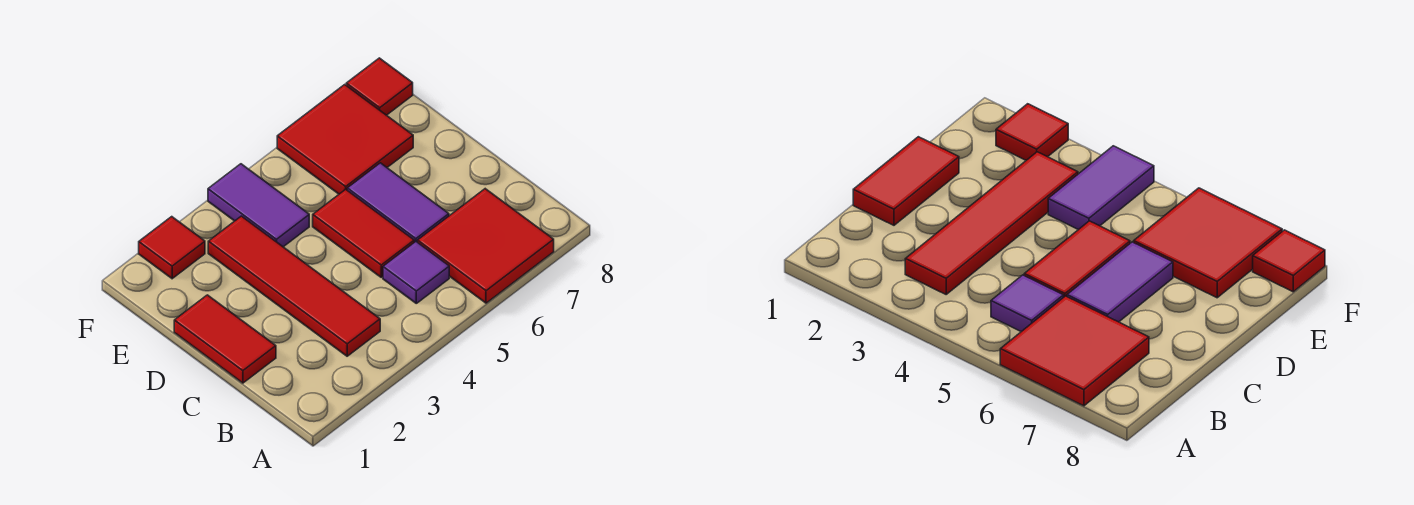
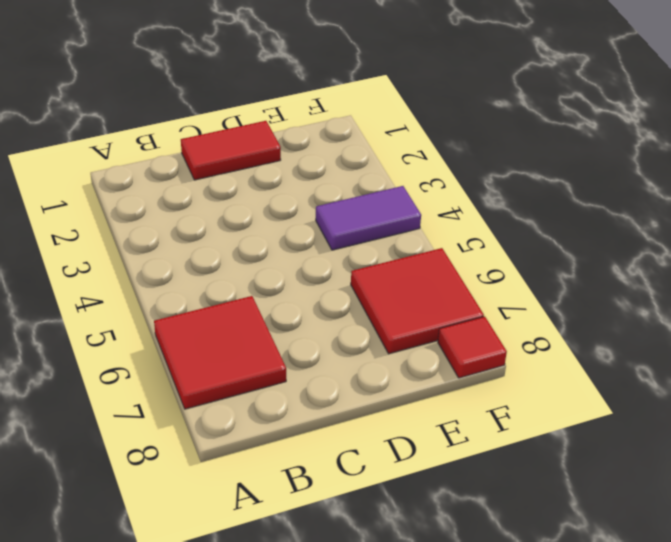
none -> red 1x4 tile [208,216,380,356]
none -> purple 1x1 tile [383,242,449,303]

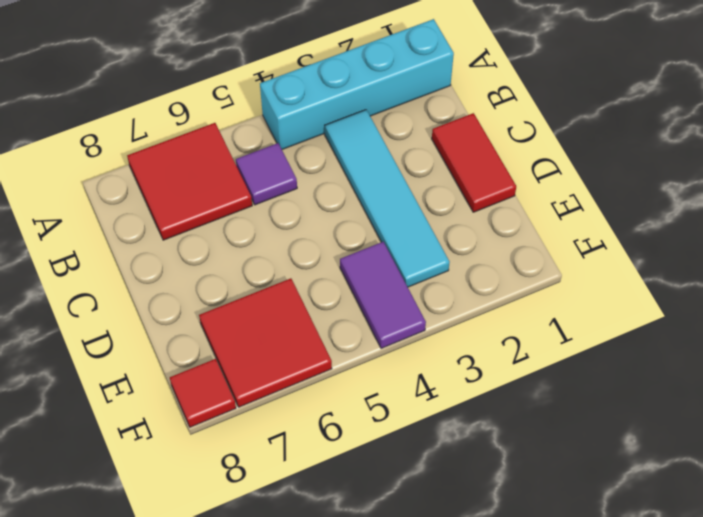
cyan 1x4 brick [260,19,454,149] -> none
cyan 1x4 tile [325,110,450,287] -> red 1x4 tile [208,216,380,356]
none -> red 1x2 tile [313,189,414,277]
none -> purple 1x2 tile [347,163,449,242]

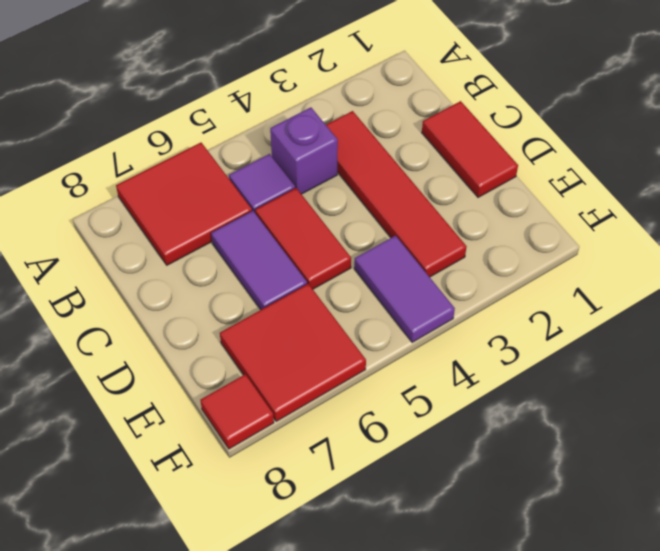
purple 1x1 brick [270,107,338,194] -> none
none -> red 1x1 tile [139,217,205,279]

